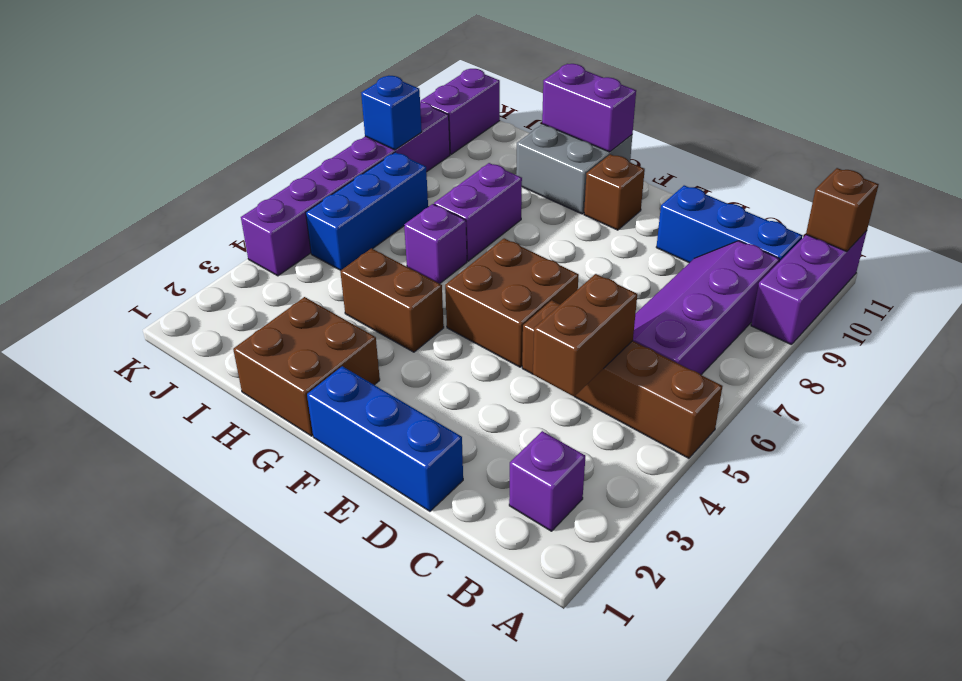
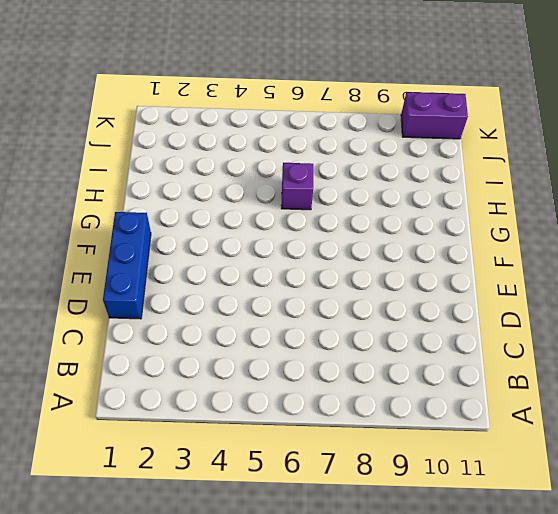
none -> brown 1x4 brick [522,300,723,458]
none -> purple 1x3 brick [751,231,867,345]
none -> purple 1x1 brick [509,431,585,531]

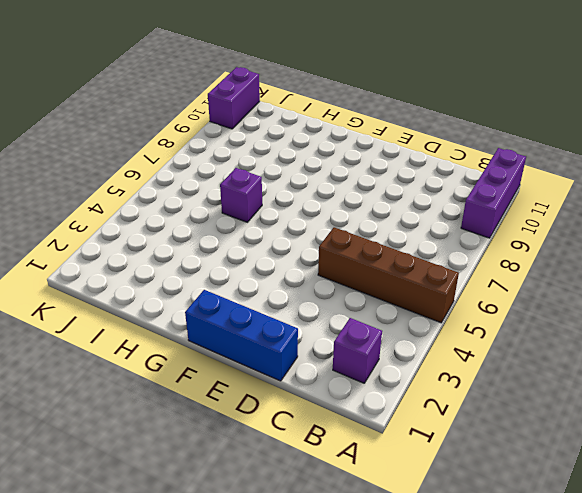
none -> purple 2x4 slope [633,241,780,375]
none -> blue 1x3 brick [656,185,803,263]
none -> brown 2x2 brick [445,238,579,367]

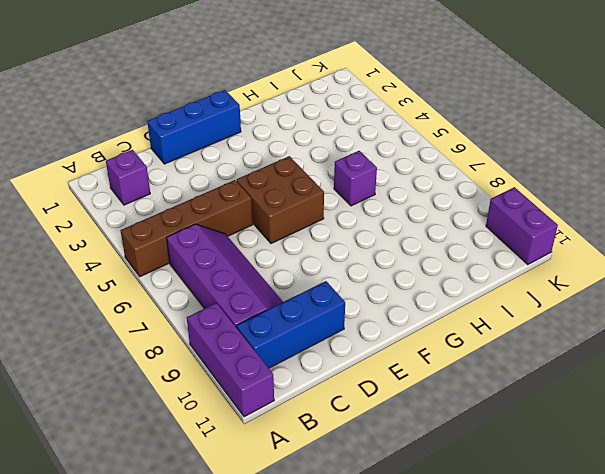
none -> brown 1x1 brick [584,154,645,230]
none -> brown 2x2 brick [233,297,380,436]
none -> brown 1x2 brick [340,248,444,352]

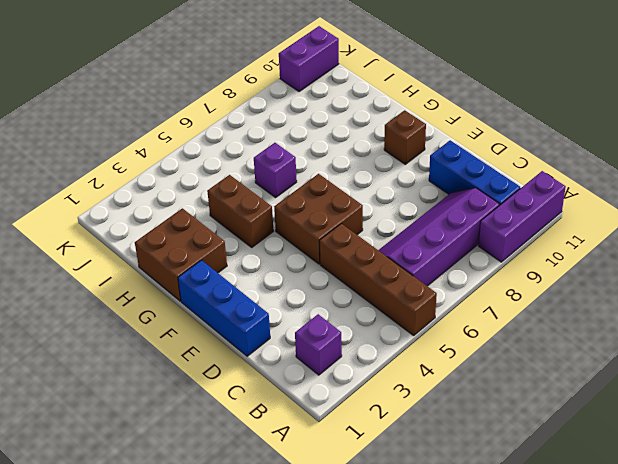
none -> grey 2x2 brick [516,124,632,214]
none -> purple 1x2 brick [434,163,522,261]
none -> blue 1x3 brick [306,152,428,270]

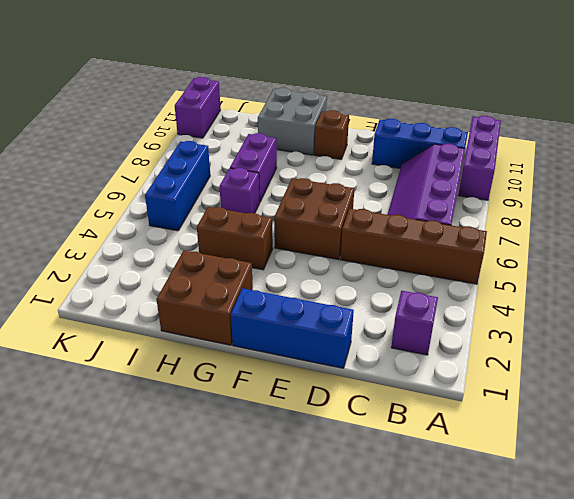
none -> purple 1x6 brick [241,102,450,276]
none -> brown 1x1 brick [806,168,879,252]
none -> brown 1x2 brick [533,274,637,396]

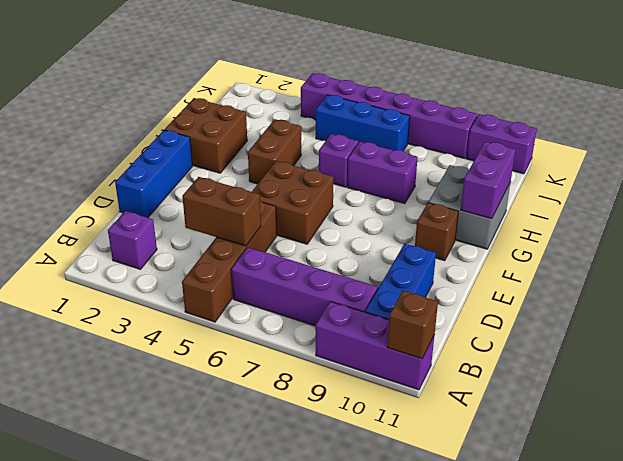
none -> blue 1x1 brick [361,76,422,150]

